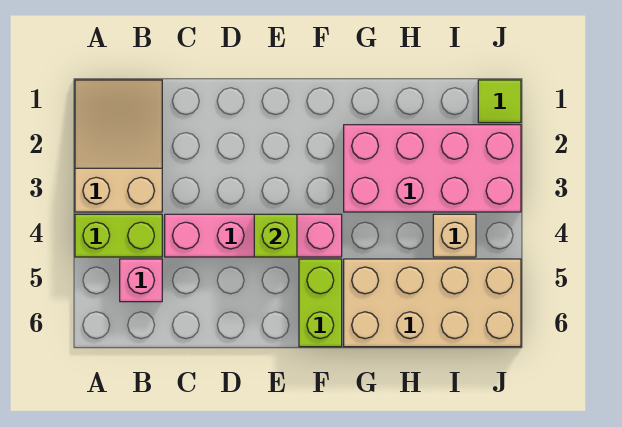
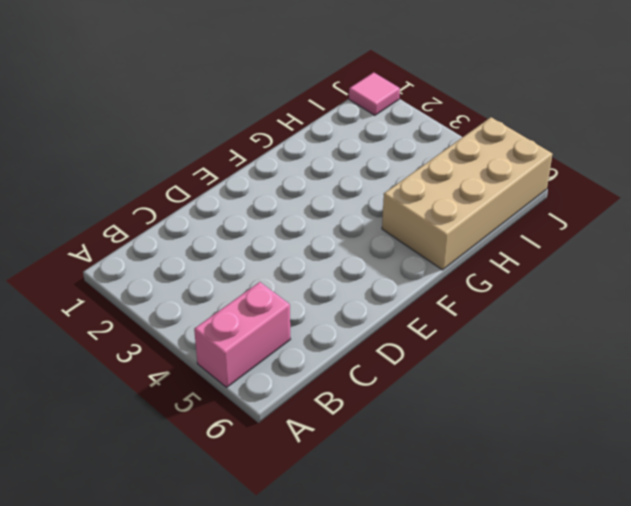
pink 1x2 brick [194,282,291,387] -> pink 1x1 brick [120,259,162,302]
pink 1x1 tile [349,72,400,115] -> lime 1x1 tile [478,80,521,123]
none -> tan 2x3 slope [75,80,162,212]
none -> lime 1x2 brick [75,214,162,257]

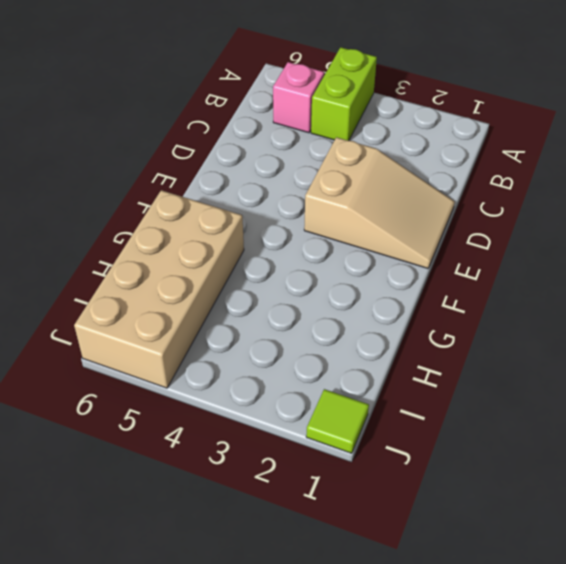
tan 2x3 slope [304,137,455,268] -> tan 2x3 slope moved to [75,80,162,212]
none -> pink 1x4 brick [165,214,342,257]
none -> lime 1x2 brick [299,259,342,347]

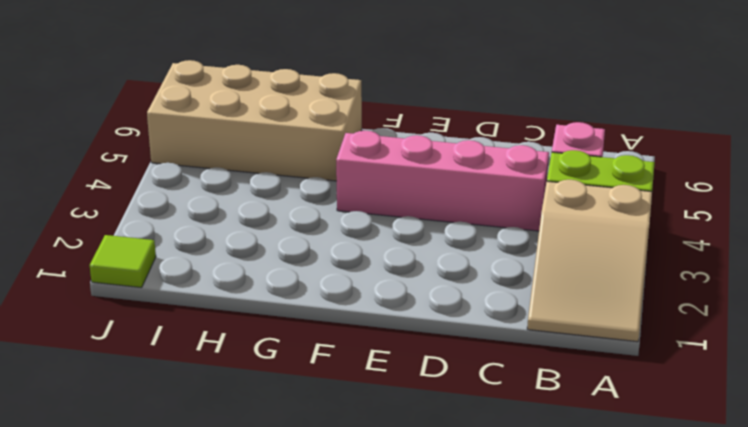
none -> lime 1x2 brick [299,259,342,347]
none -> pink 2x4 brick [344,125,521,212]

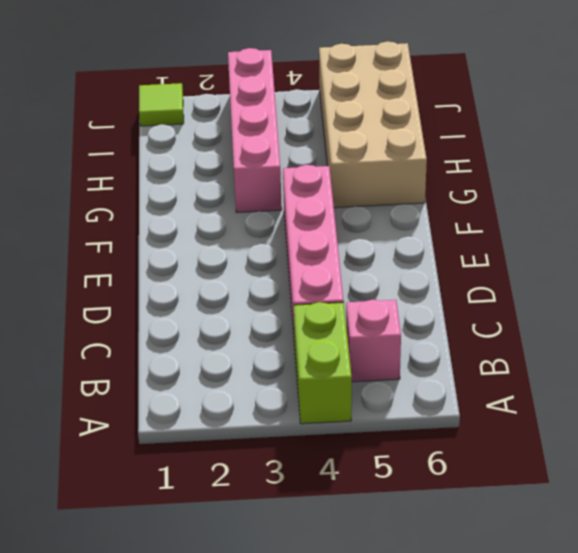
pink 1x4 brick [228,48,282,213] -> pink 2x4 brick [344,125,521,212]
none -> tan 2x3 slope [75,80,162,212]
none -> lime 1x2 brick [299,259,342,347]

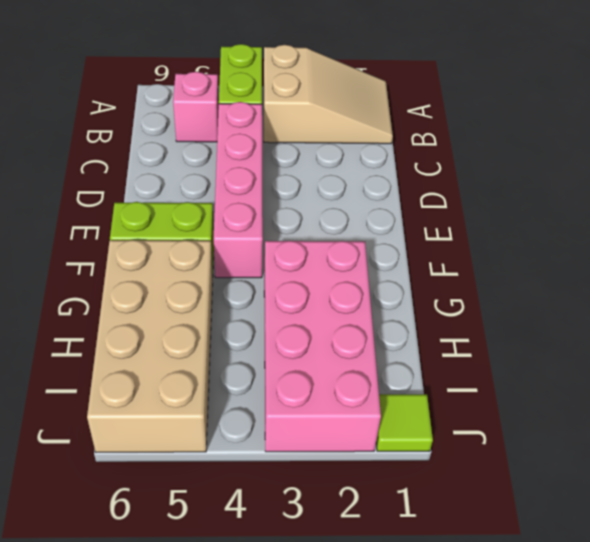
none -> tan 1x1 brick [433,214,476,257]
none -> lime 1x1 brick [254,214,297,257]

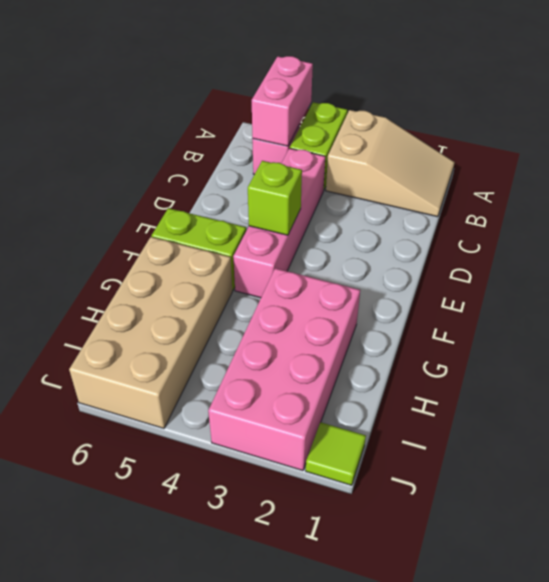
pink 1x2 brick [252,56,313,146] -> none
none -> tan 1x1 brick [433,214,476,257]

